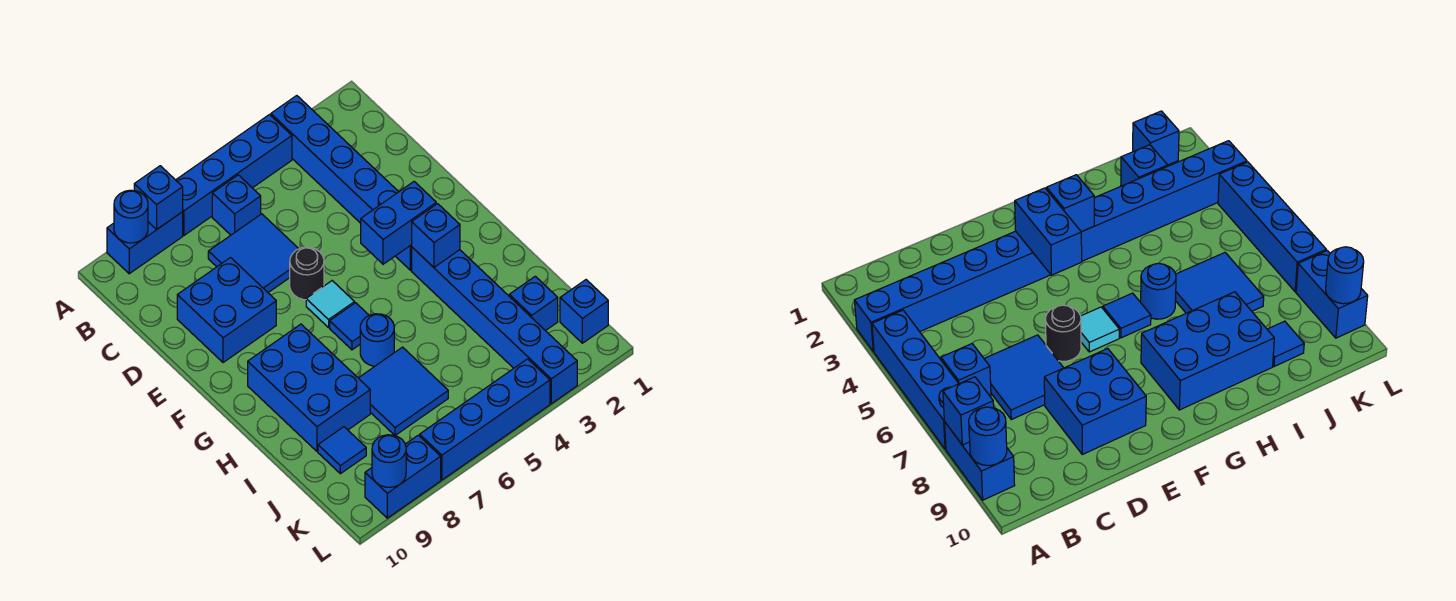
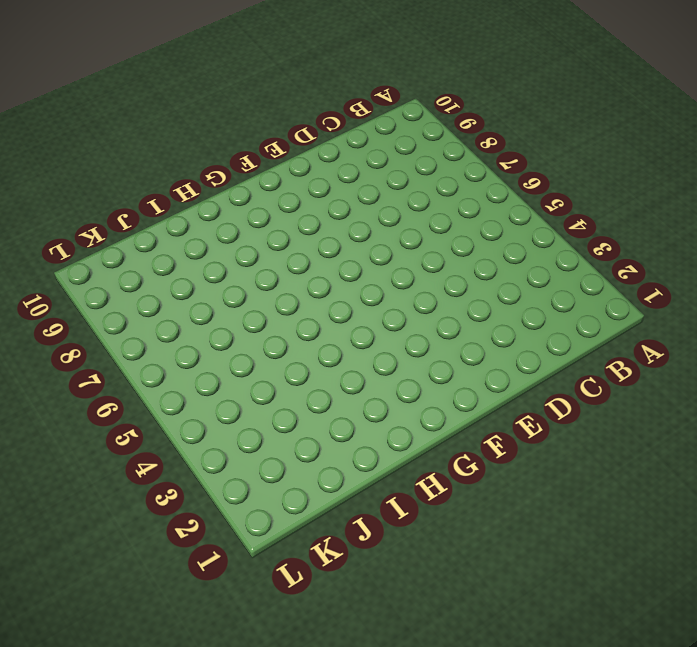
none -> blue 1x6 brick [271,96,412,270]
none -> blue 1x4 brick [176,115,292,235]
none -> blue 1x2 brick [107,212,183,274]

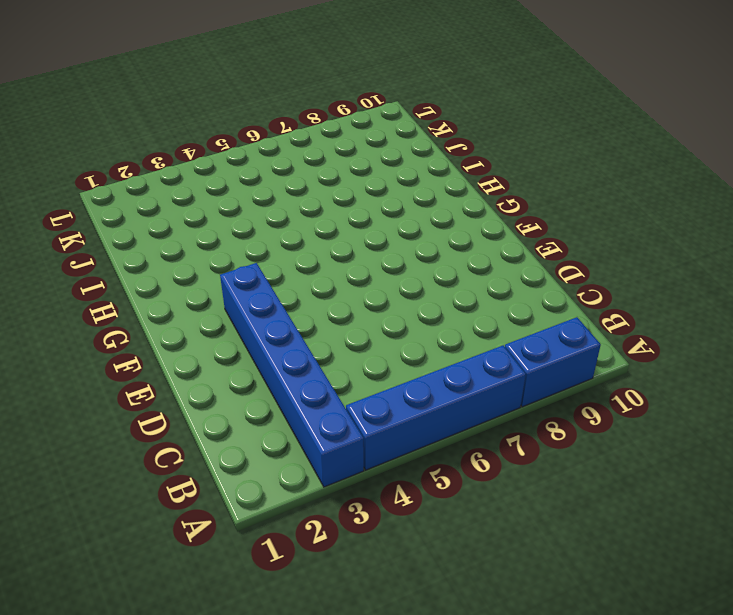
none -> blue 1x1 brick [212,175,261,235]
none -> blue 2x2 tile [208,214,299,293]
none -> blue 2x2 brick [177,258,276,363]

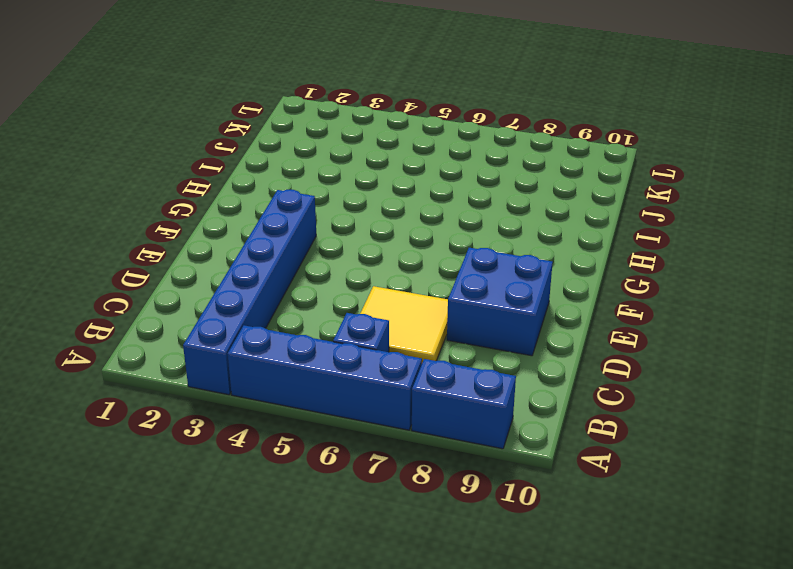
yellow 2x2 tile [360,286,448,363] -> blue 2x2 tile [208,214,299,293]
none -> black 1x1 round brick [290,247,324,300]
none -> cyan 1x1 tile [306,281,355,327]
none -> blue 1x6 brick [412,247,577,404]

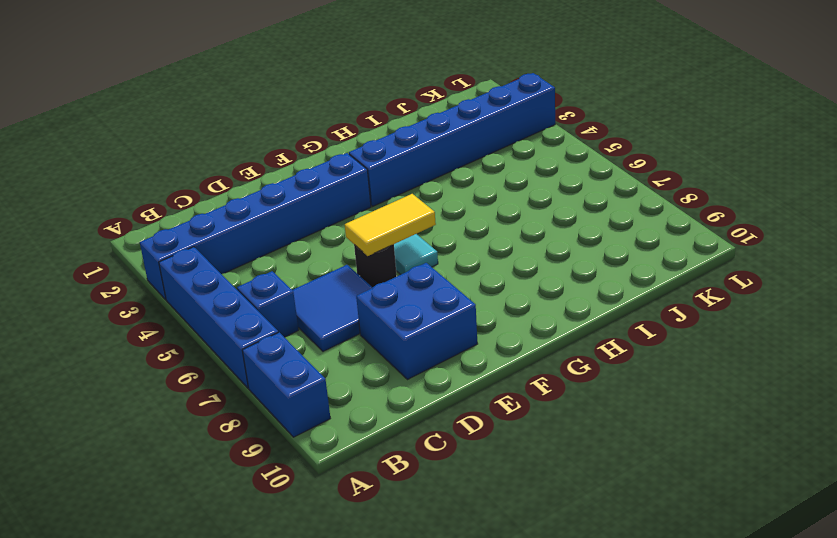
yellow 1x2 tile [345,194,436,256] -> none
none -> blue 1x1 tile [330,303,369,350]
none -> blue 2x3 brick [248,324,370,451]
none -> blue 1x1 round brick [360,314,394,366]

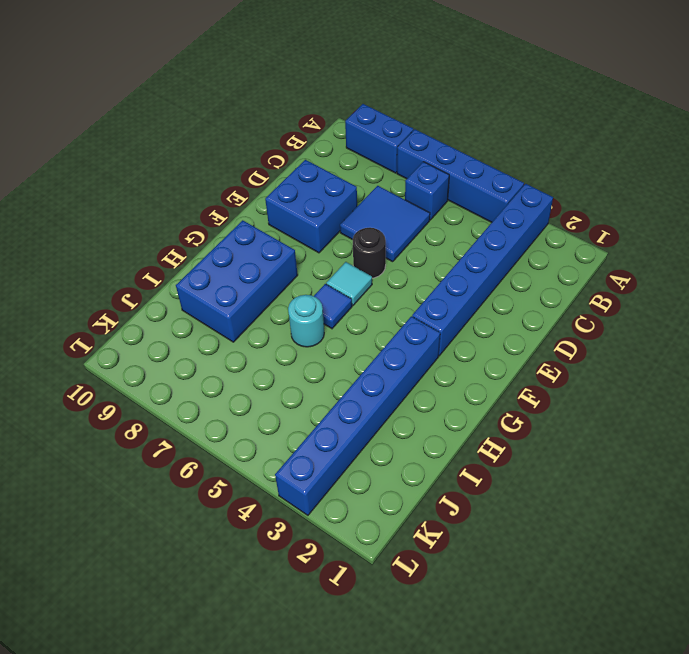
cyan 1x1 round brick [288,295,324,347] -> blue 1x1 round brick [360,314,394,366]
none -> blue 2x2 tile [359,347,448,435]
none -> blue 1x1 brick [509,276,558,331]
none -> blue 1x1 tile [318,427,366,474]

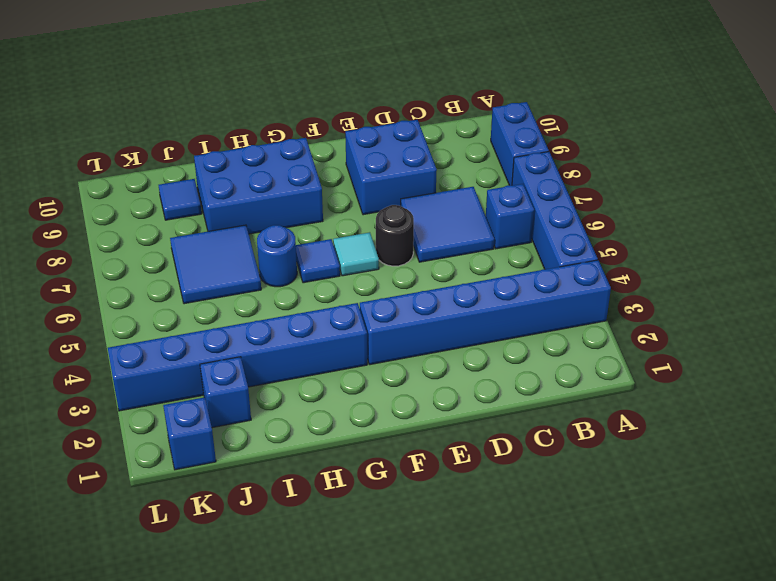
none -> blue 1x4 brick [420,359,550,480]
none -> blue 1x2 brick [365,435,441,518]
none -> blue 1x1 brick [134,166,183,230]

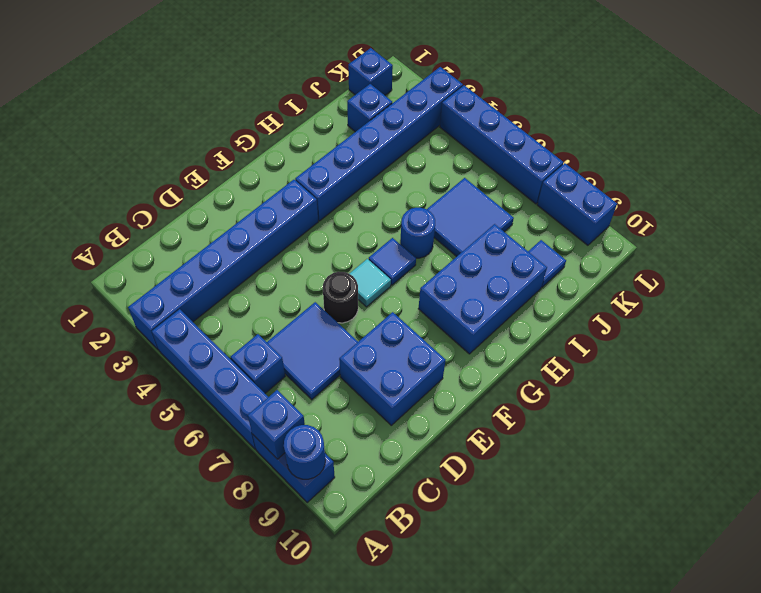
none -> blue 1x2 brick [361,182,436,264]
none -> blue 1x1 brick [412,204,460,267]
none -> blue 1x1 round brick [372,435,406,487]

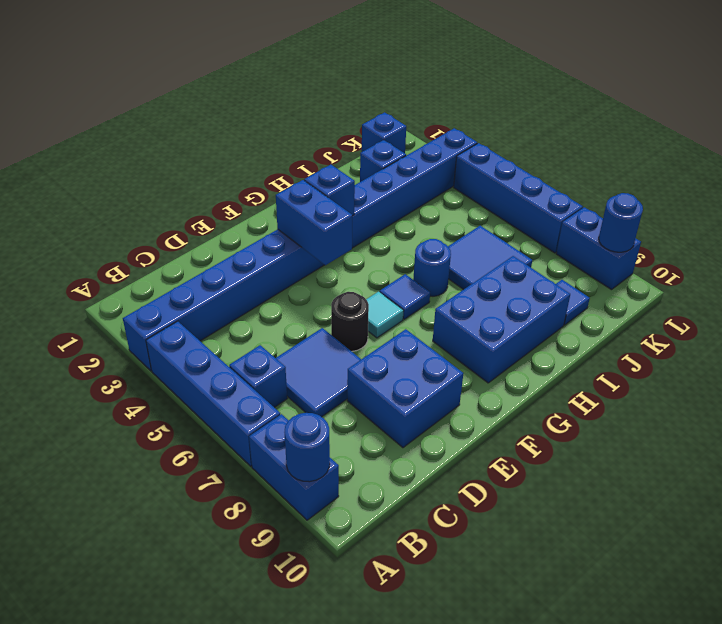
none -> blue 1x1 brick [134,166,183,230]

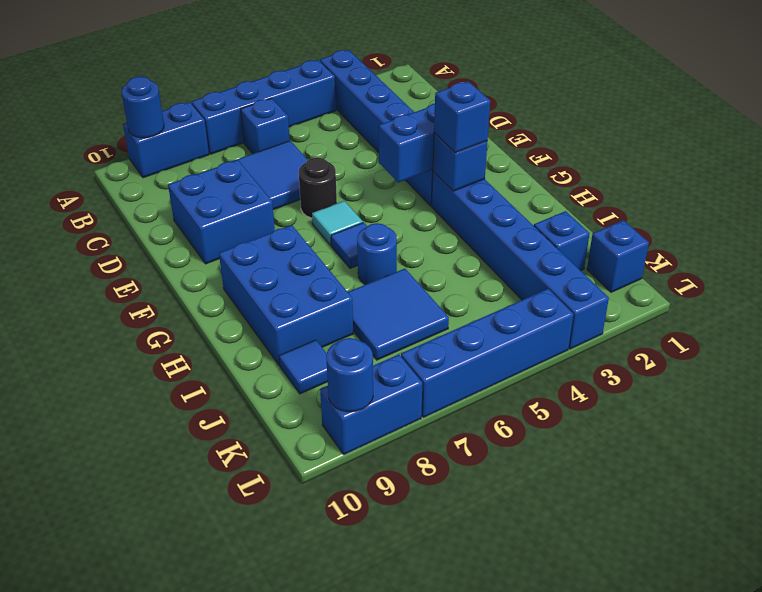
blue 1x1 brick [434,81,490,153] -> blue 1x1 brick moved to [134,166,183,230]

